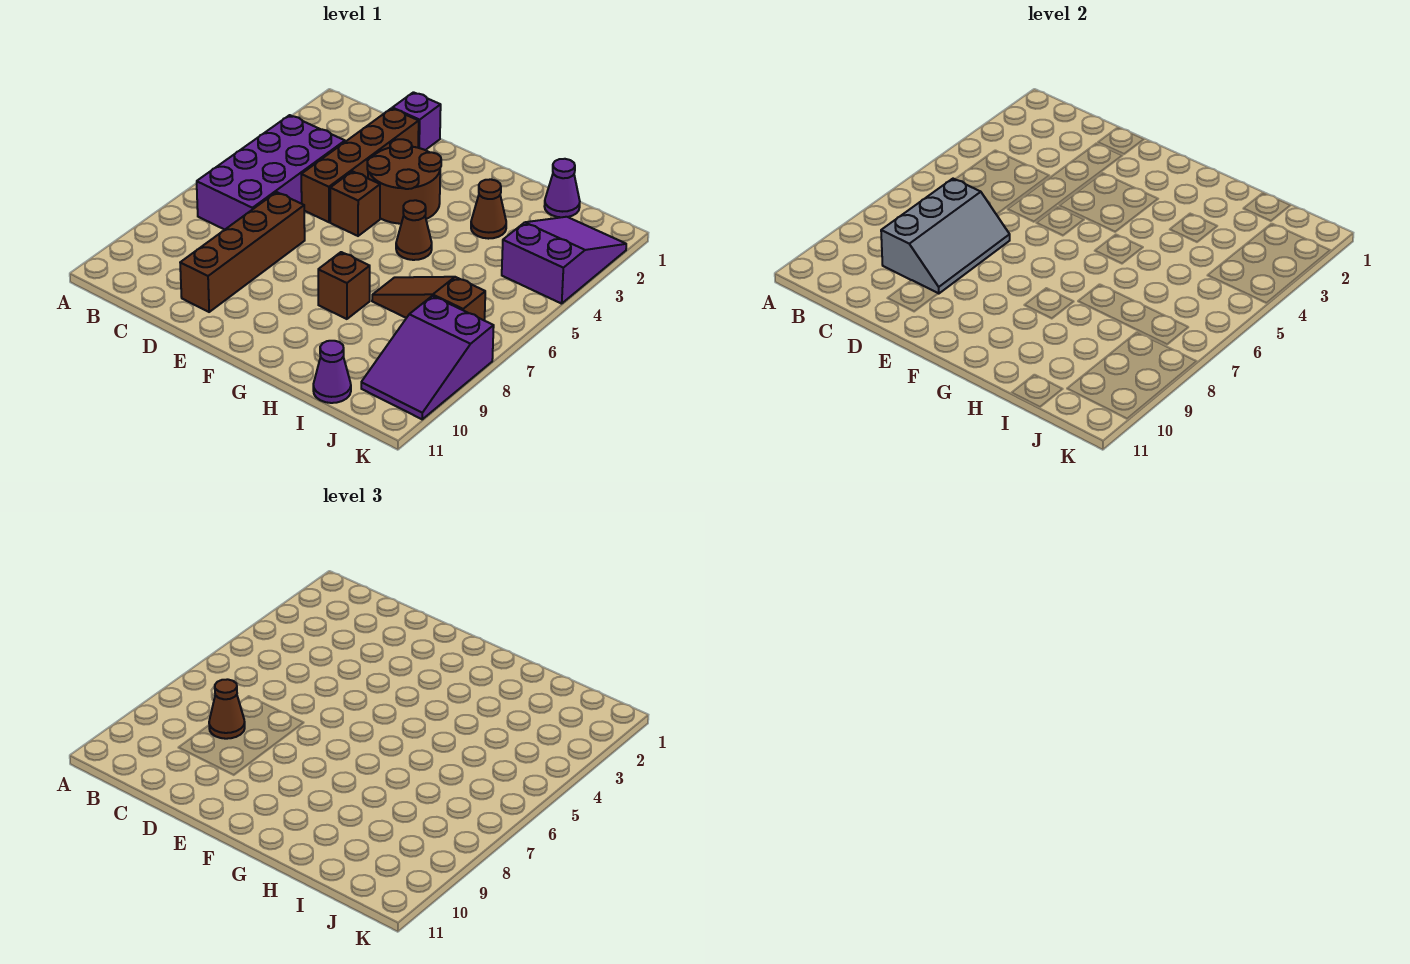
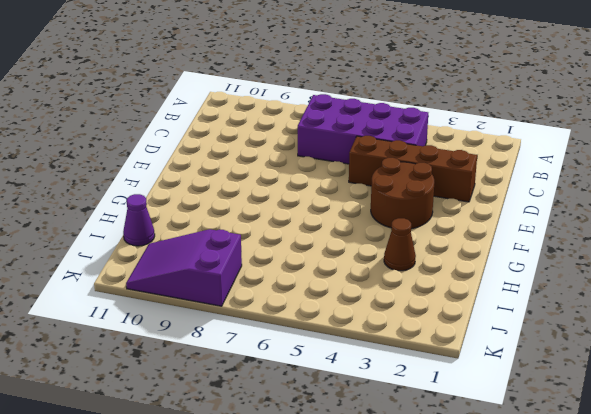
none -> purple 1x1 brick [392,92,441,150]
none -> brown 1x4 brick [180,192,305,312]
none -> brown 1x1 brick [330,171,380,236]

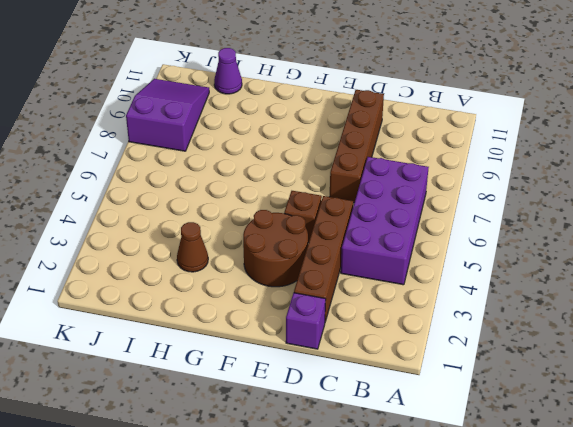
none -> brown 1x1 cone [396,200,432,260]
none -> brown 1x1 brick [318,252,370,319]
none -> brown 1x3 slope [372,277,485,321]

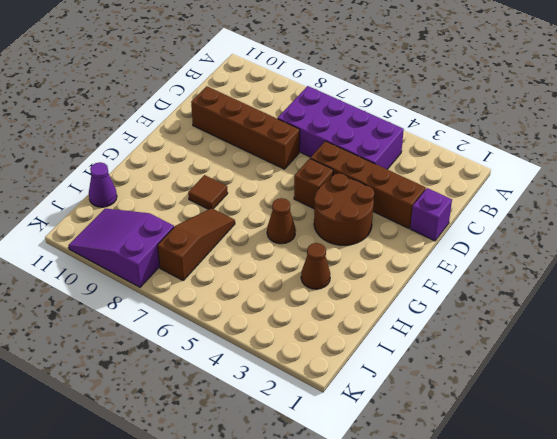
brown 1x1 tile [188,175,228,209] -> brown 1x1 brick [318,252,370,319]
none -> purple 1x1 cone [544,159,580,217]
none -> purple 2x3 slope [502,217,626,304]
none -> grey 2x3 slope [881,179,1010,294]

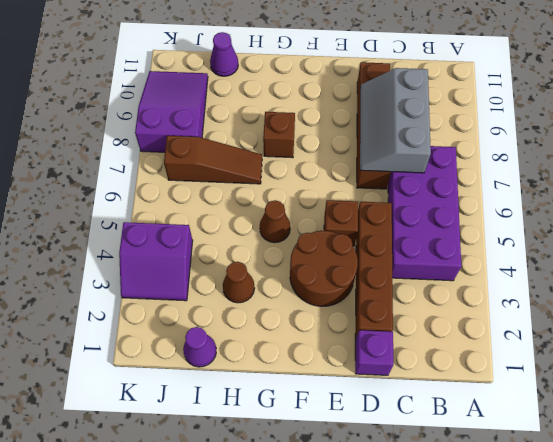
purple 2x2 slope [119,222,193,301] -> purple 2x3 slope [502,217,626,304]
none -> brown 1x1 cone [209,679,245,739]

